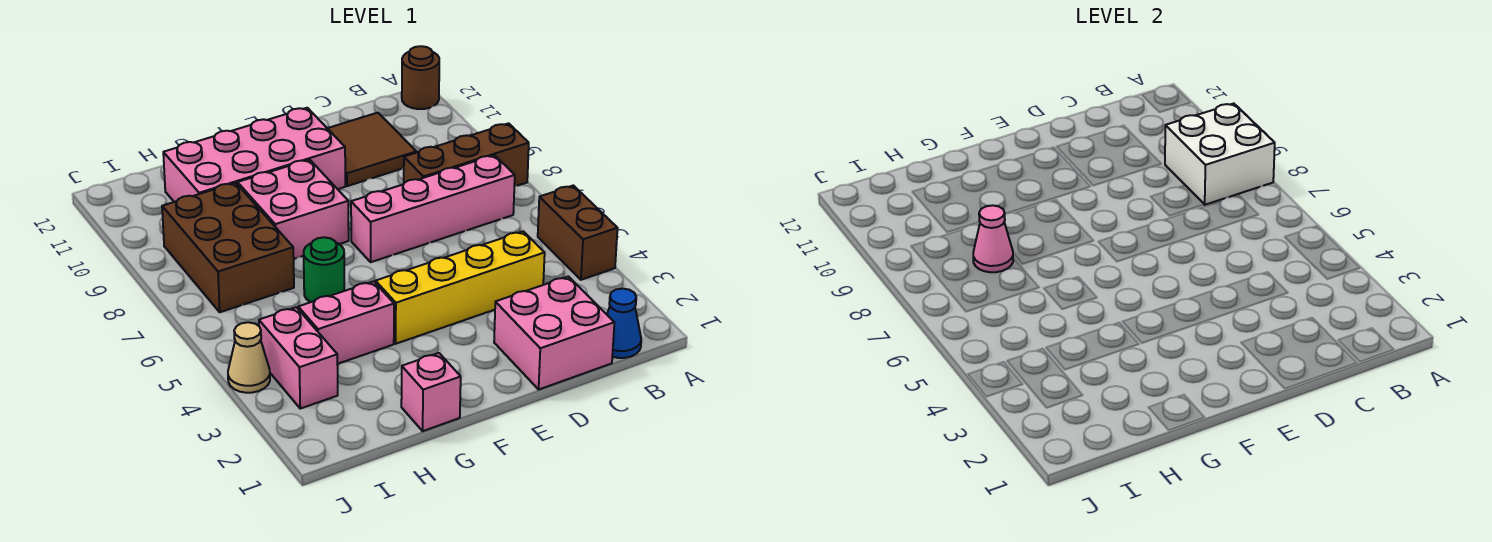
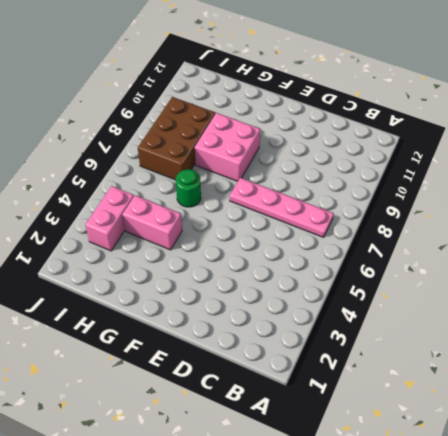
pink 1x4 plate [230,178,334,237] -> pink 1x4 brick [351,155,515,262]
none -> brown 1x2 brick [538,185,618,280]
none -> brown 1x3 brick [404,123,529,187]
none -> brown 1x1 round brick [402,46,439,109]

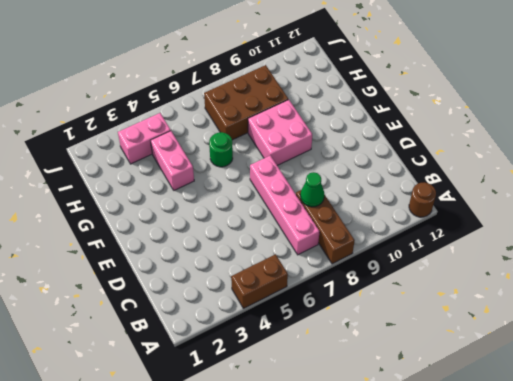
green 1x1 cone [300,172,324,207] -> none
none -> blue 1x1 cone [607,289,641,358]
none -> pink 2x2 brick [494,276,614,389]
none -> yellow 1x4 brick [376,231,545,344]

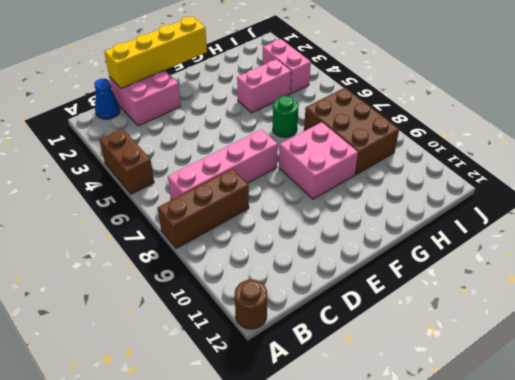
yellow 1x4 brick [104,17,207,88] -> yellow 1x4 brick moved to [376,231,545,344]
none -> brown 2x2 tile [327,113,416,186]
none -> pink 2x4 brick [163,108,345,202]
none -> pink 1x1 brick [401,353,461,431]

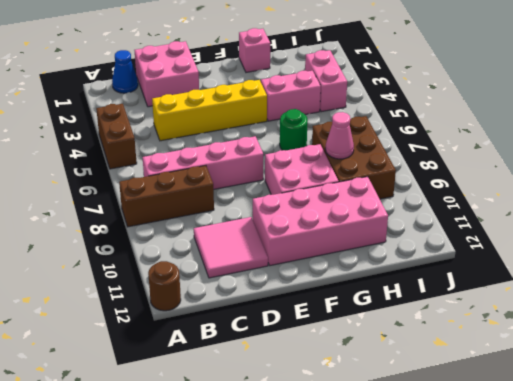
pink 2x2 tile [194,217,268,278] -> brown 2x2 tile [327,113,416,186]
none -> tan 1x1 cone [228,322,270,393]
none -> white 2x2 brick [1165,104,1275,205]

